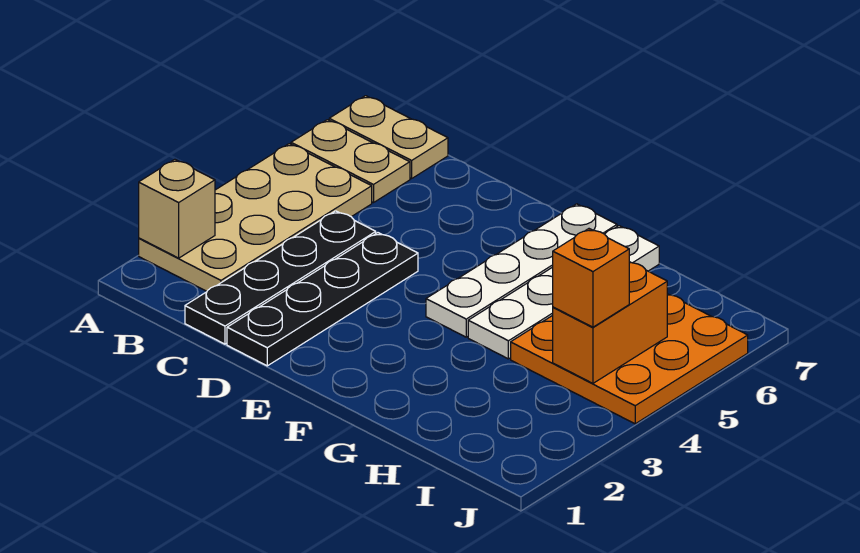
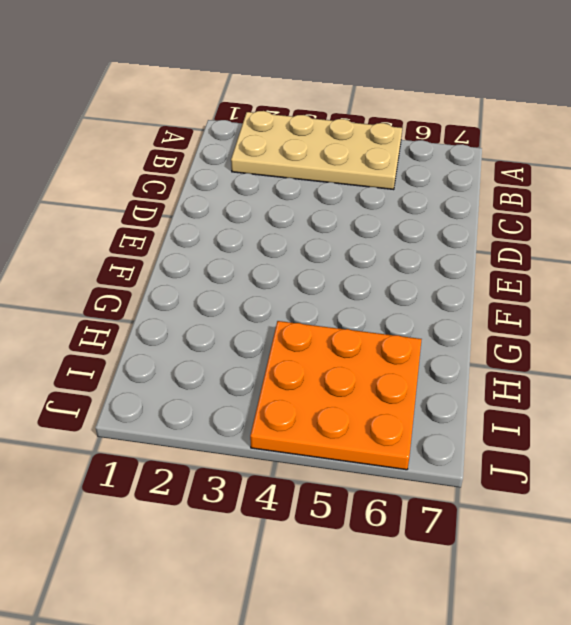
none -> tan 1x2 plate [291,120,410,203]
none -> tan 1x2 plate [329,96,448,179]

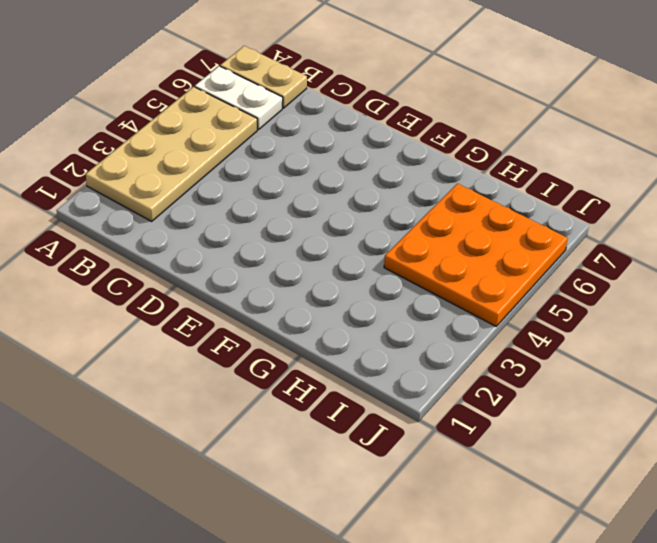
white 1x2 plate [195,66,283,130] -> tan 1x2 plate [291,120,410,203]
none -> black 1x4 plate [185,211,376,344]
none -> black 1x4 plate [227,233,418,366]

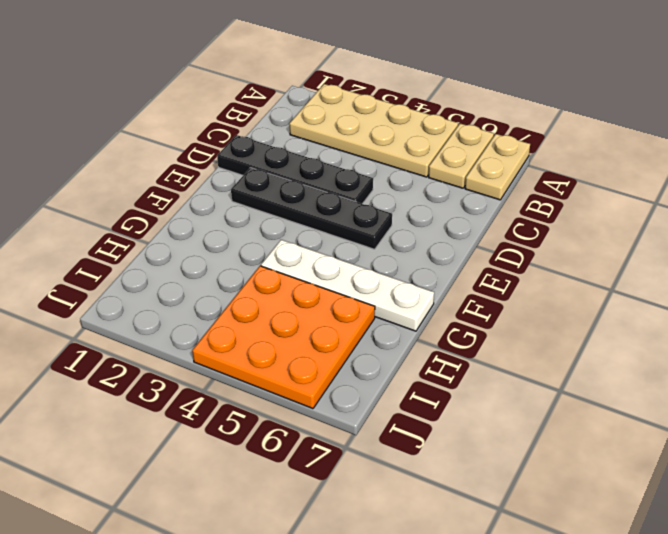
black 1x4 plate [231,168,392,249] -> black 1x4 plate moved to [185,211,376,344]
none -> white 1x4 plate [426,204,617,337]
none -> tan 1x1 brick [139,159,215,258]

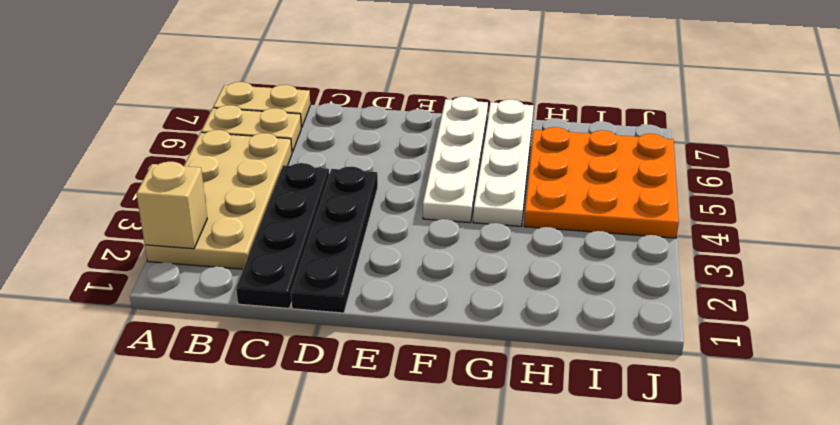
none -> orange 1x2 brick [553,262,667,383]
none -> orange 1x1 brick [553,229,629,327]

